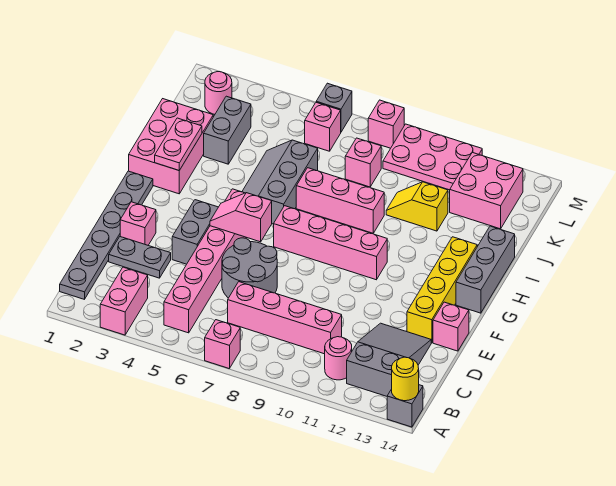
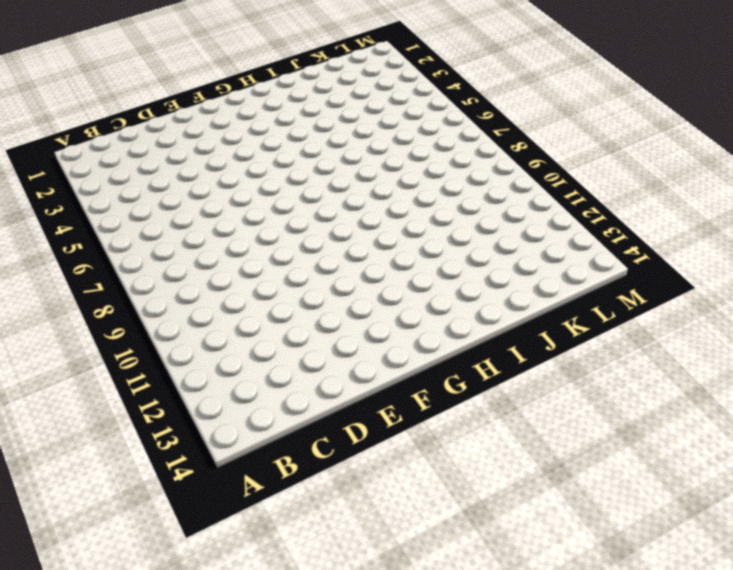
none -> pink 1x2 brick [100,267,148,335]
none -> pink 1x1 brick [205,320,240,369]
none -> grey 1x1 brick [387,385,423,427]
none -> grey 1x6 plate [60,171,153,299]

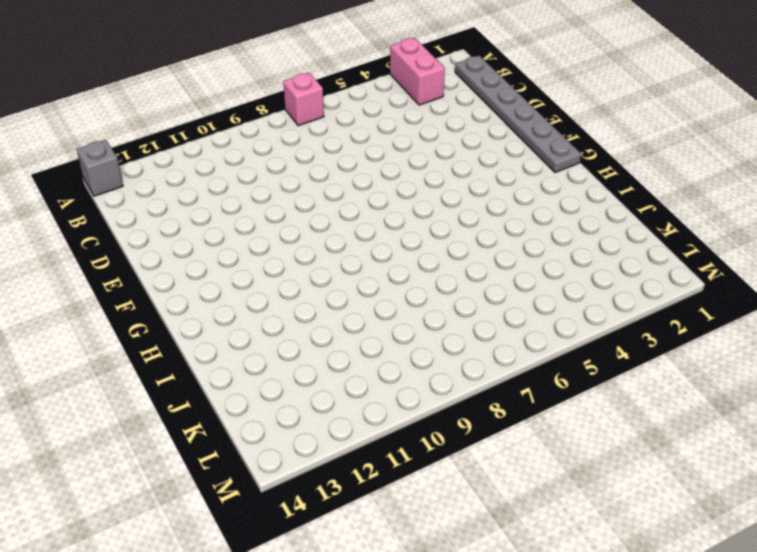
none -> pink 1x6 brick [164,189,246,333]
none -> pink 1x1 round brick [325,337,352,380]
none -> grey 2x3 slope [347,323,431,396]
none -> pink 1x4 brick [228,282,342,354]

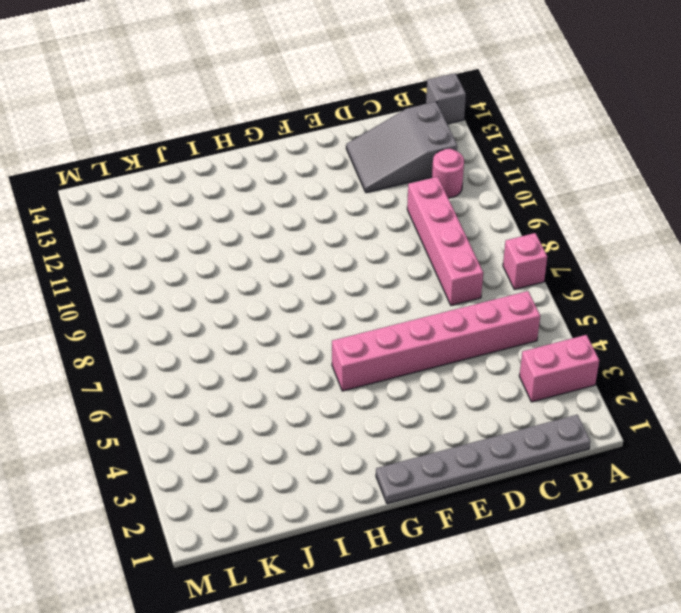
none -> grey 1x2 plate [109,237,171,278]
none -> grey 2x2 round brick [222,238,277,298]
none -> pink 1x1 brick [120,202,156,245]
none -> grey 1x2 brick [172,200,218,264]

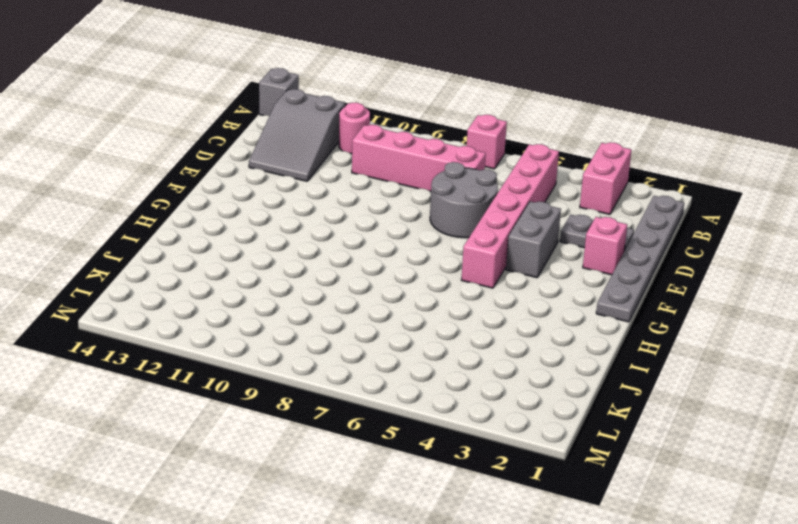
none -> yellow 1x4 brick [407,237,477,343]
none -> pink 1x1 brick [433,302,469,351]
none -> pink 1x4 brick [274,206,387,280]
none -> grey 1x3 brick [456,226,515,313]

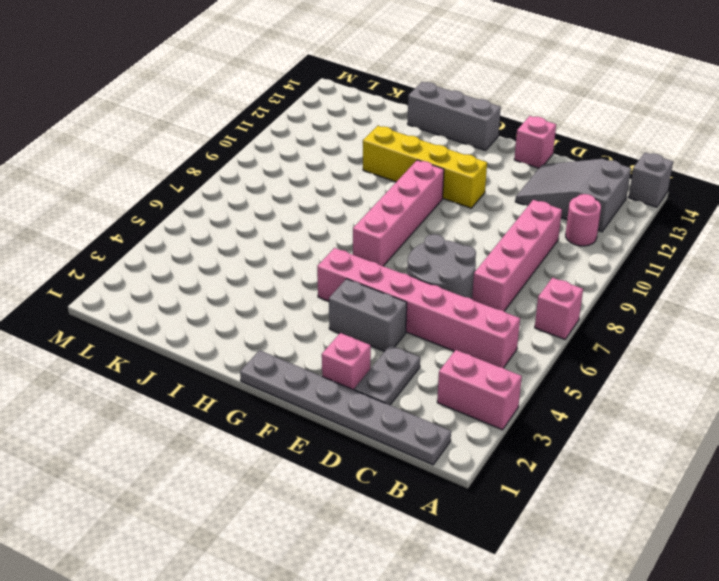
yellow 1x4 brick [363,126,487,208] -> yellow 1x4 brick moved to [407,237,477,343]
none -> pink 2x3 brick [129,99,214,194]
none -> grey 2x3 slope [242,140,318,224]
none -> pink 1x3 brick [296,168,384,233]
none -> grey 1x2 brick [204,96,251,164]

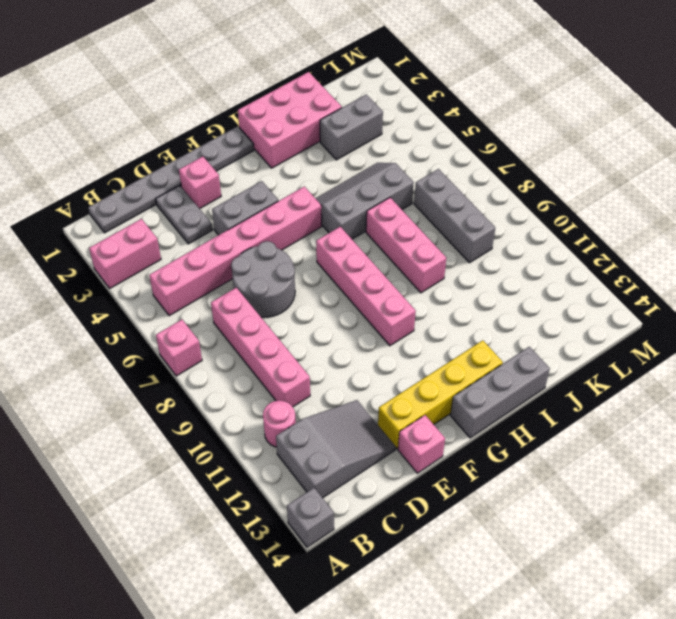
grey 1x3 brick [414,169,495,263] -> pink 1x1 brick [345,138,381,187]
none -> yellow 1x2 slope [386,182,448,231]
none -> pink 2x2 brick [450,153,523,229]
none -> pink 1x1 round brick [205,72,232,114]
none -> pink 1x1 brick [305,103,341,151]

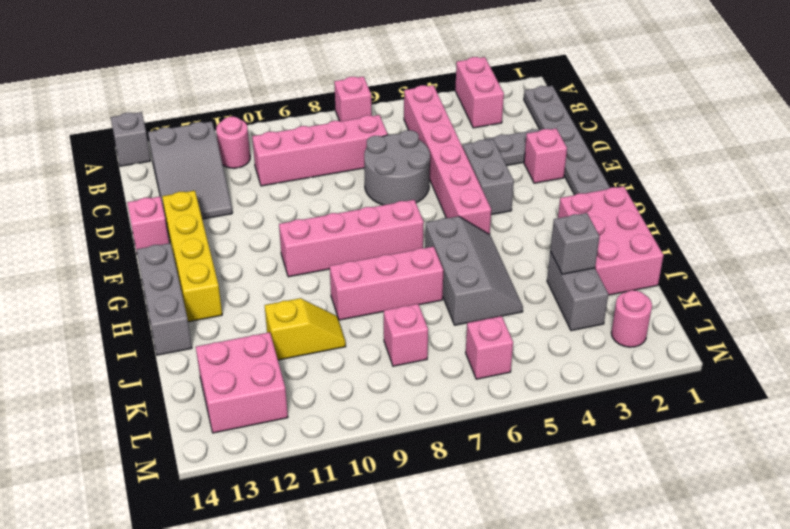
grey 1x1 brick [550,213,600,274] -> grey 1x1 brick moved to [316,83,352,132]
none -> pink 2x3 plate [383,124,482,190]
none -> pink 1x1 brick [368,100,404,148]
none -> yellow 1x1 round brick [392,357,419,401]
none -> pink 1x2 slope [210,193,272,242]

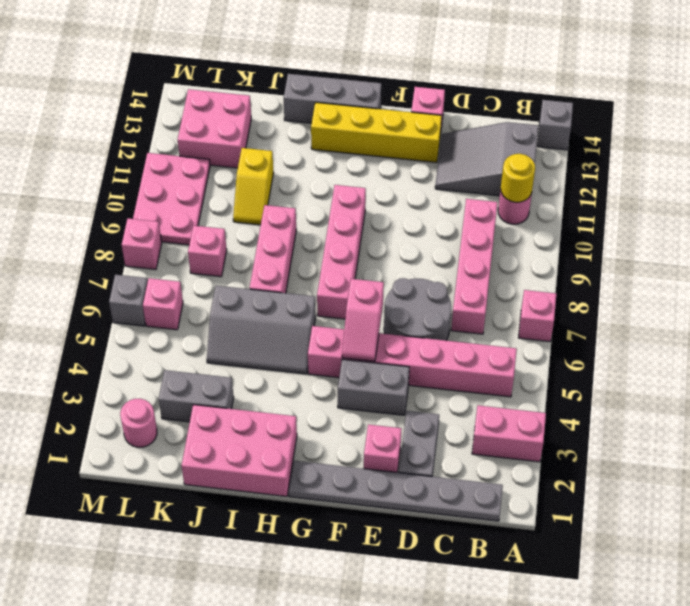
yellow 1x1 round brick [501,154,535,202] -> yellow 1x1 round brick moved to [392,357,419,401]
none -> pink 1x2 plate [155,118,202,170]

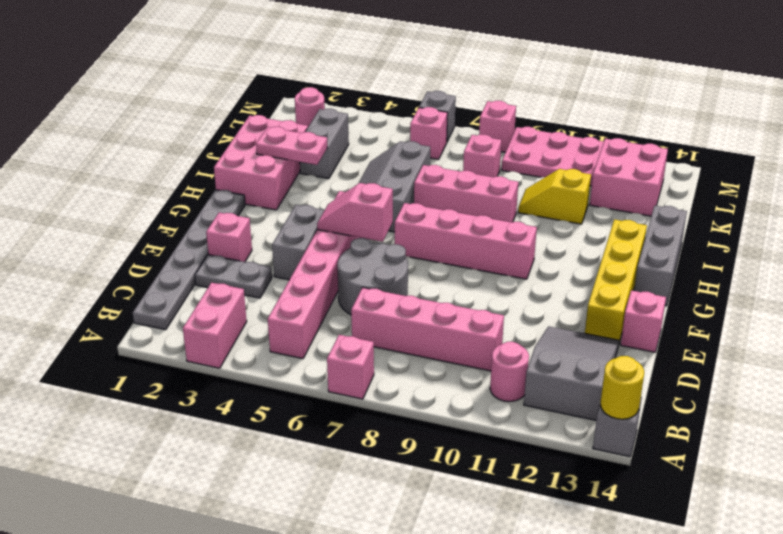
pink 1x2 plate [256,127,327,165] -> pink 1x2 plate turned to [155,118,202,170]

